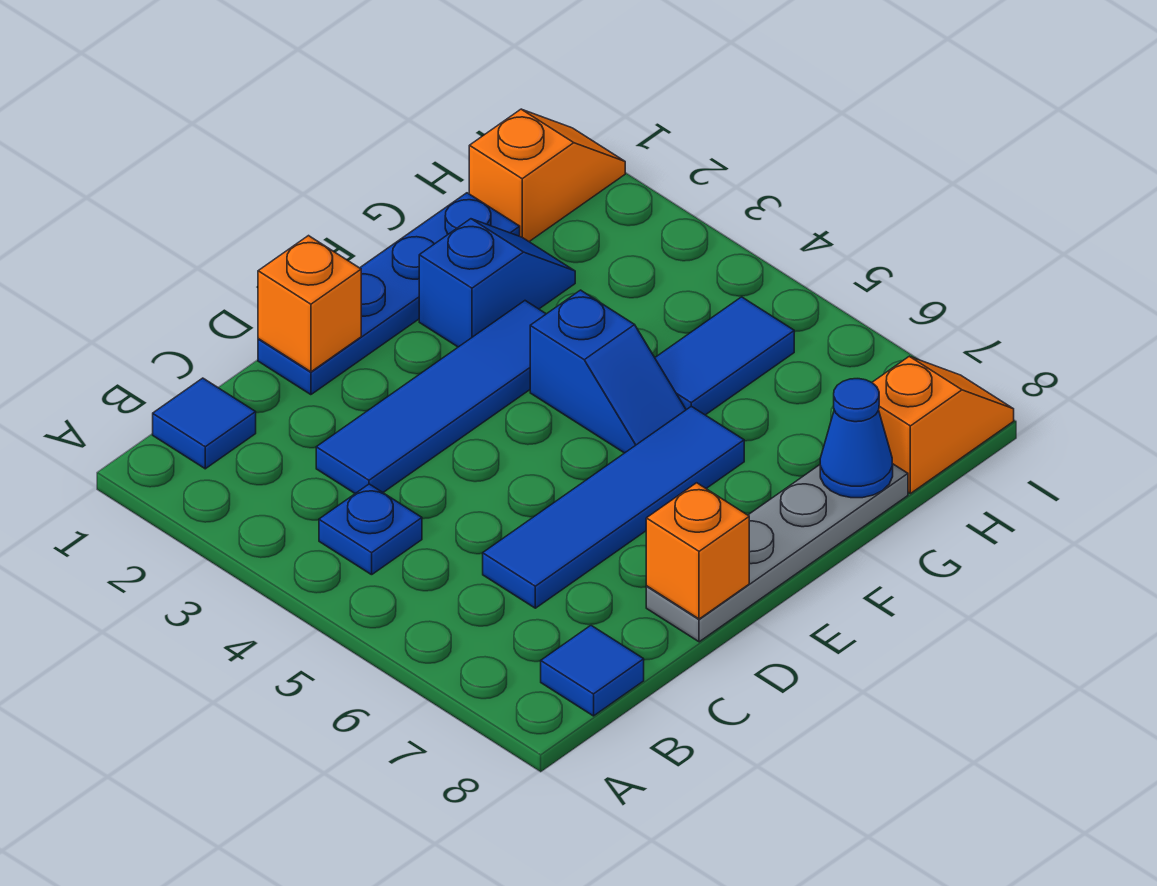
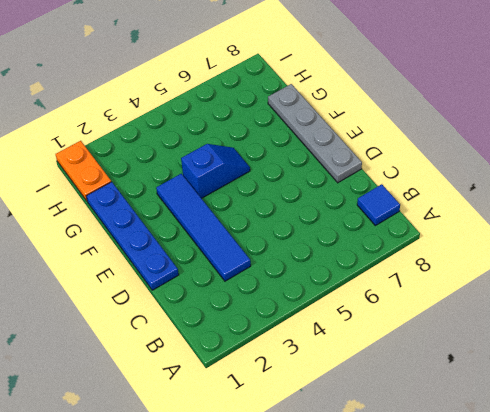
orange 1x2 plate [56,141,111,201] -> orange 1x2 slope [469,109,625,241]
none -> blue 1x1 tile [153,378,256,469]
none -> blue 1x1 plate [319,484,422,575]
none -> blue 1x4 tile [483,406,744,608]

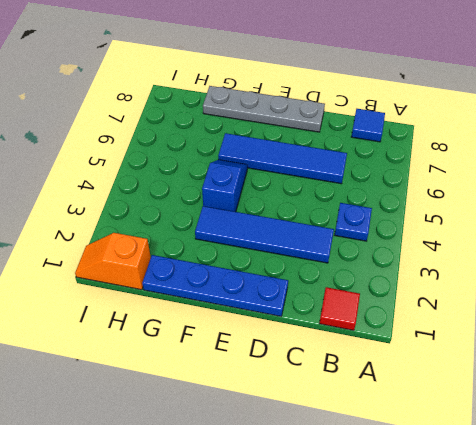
red 1x1 tile [319,287,360,330] -> blue 1x1 tile [153,378,256,469]
none -> blue 1x2 slope [419,219,575,347]
none -> blue 1x2 tile [655,297,794,415]
none -> orange 1x2 slope [872,356,1014,493]

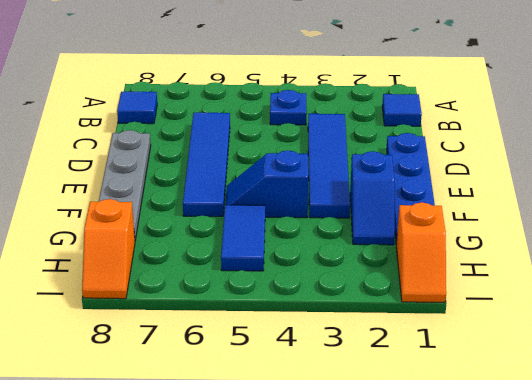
none -> orange 1x1 brick [258,236,361,372]
none -> orange 1x1 brick [646,483,749,619]
none -> blue 1x1 cone [820,379,893,498]

